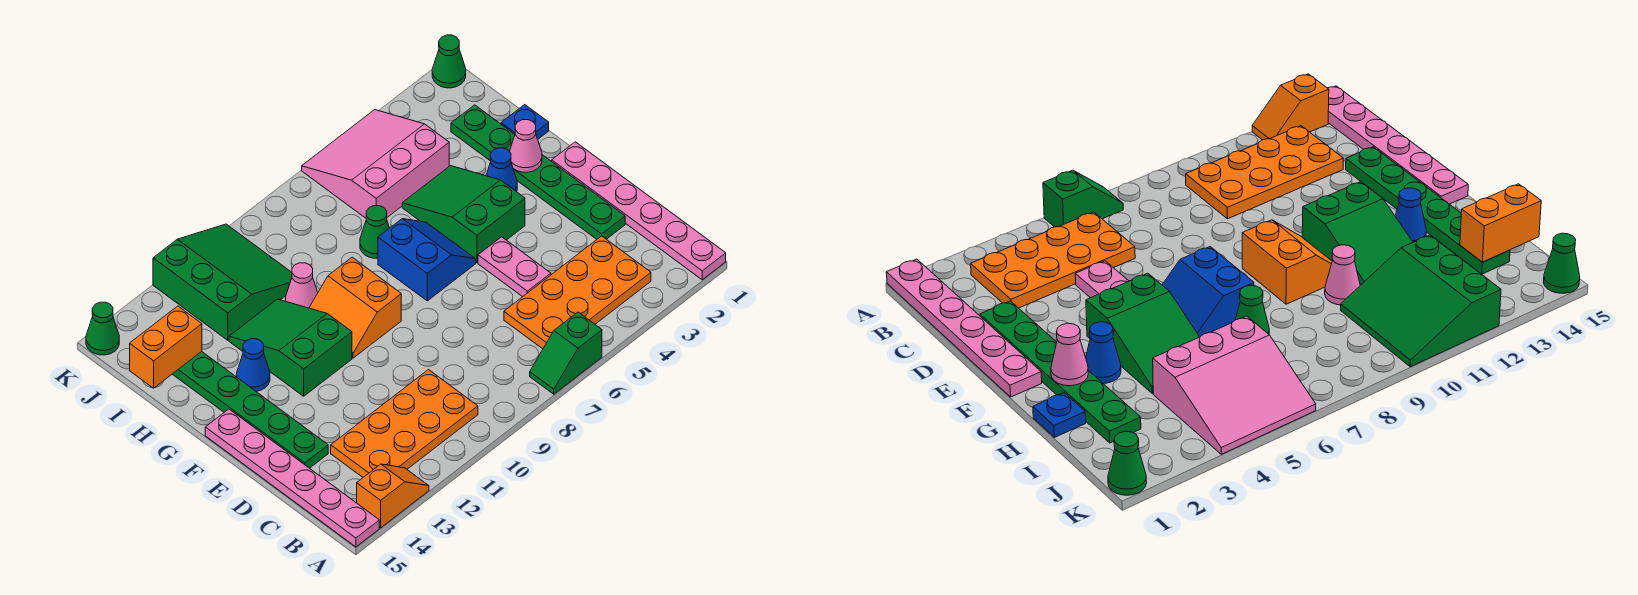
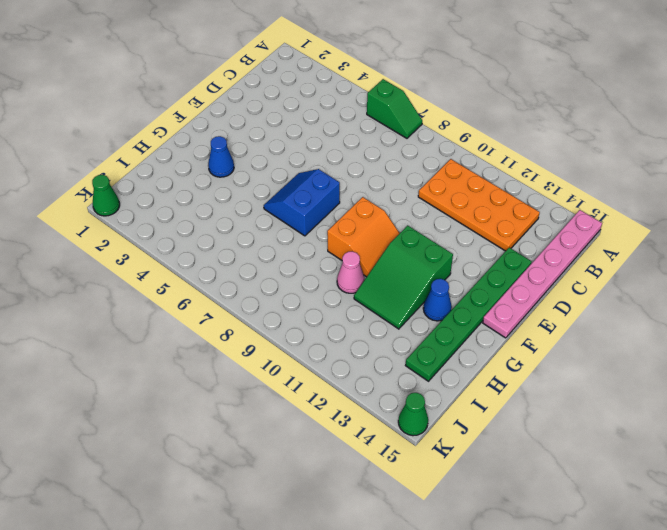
none -> pink 1x6 plate [552,142,726,280]
none -> orange 1x2 slope [357,464,429,528]
none -> orange 2x4 plate [504,236,651,349]

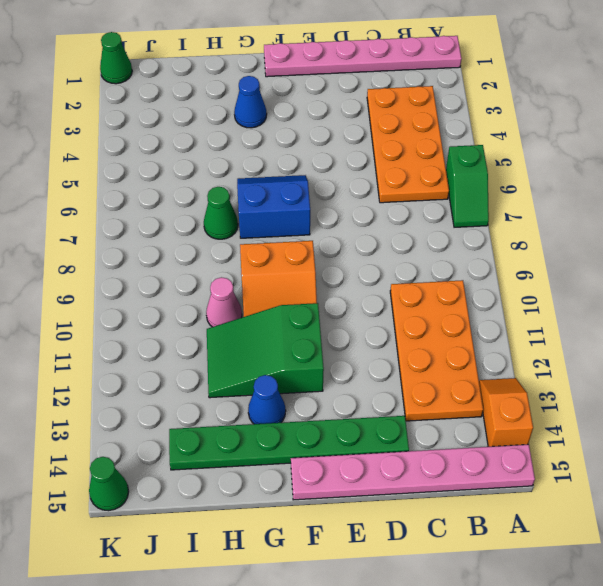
none -> green 1x6 plate [451,105,625,239]
none -> pink 1x2 plate [478,237,551,297]
none -> green 2x3 slope [402,166,525,263]

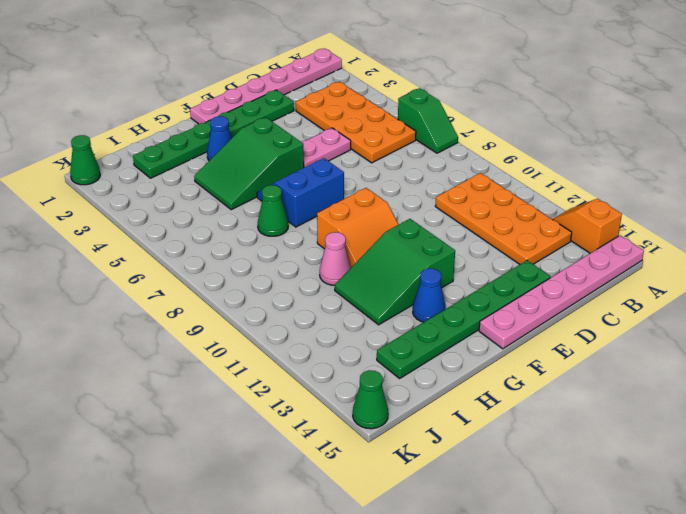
none -> blue 1x1 plate [501,105,549,139]
none -> pink 3x3 slope [302,110,449,218]
none -> green 3x3 slope [153,224,292,340]

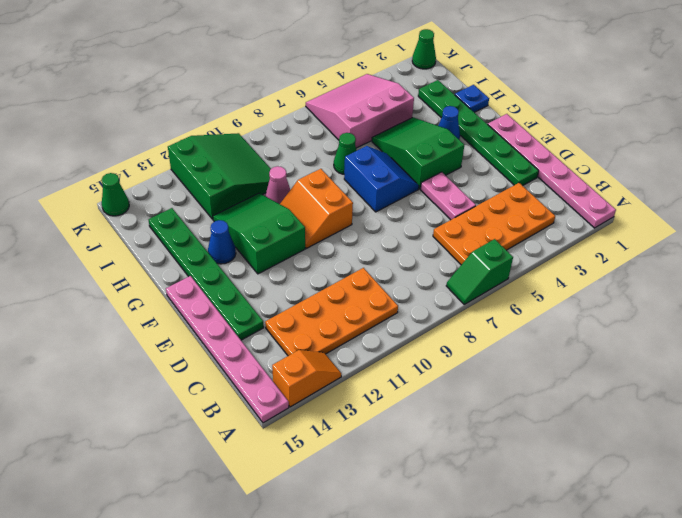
none -> pink 1x1 cone [509,120,542,172]
none -> orange 1x2 brick [130,306,202,388]

